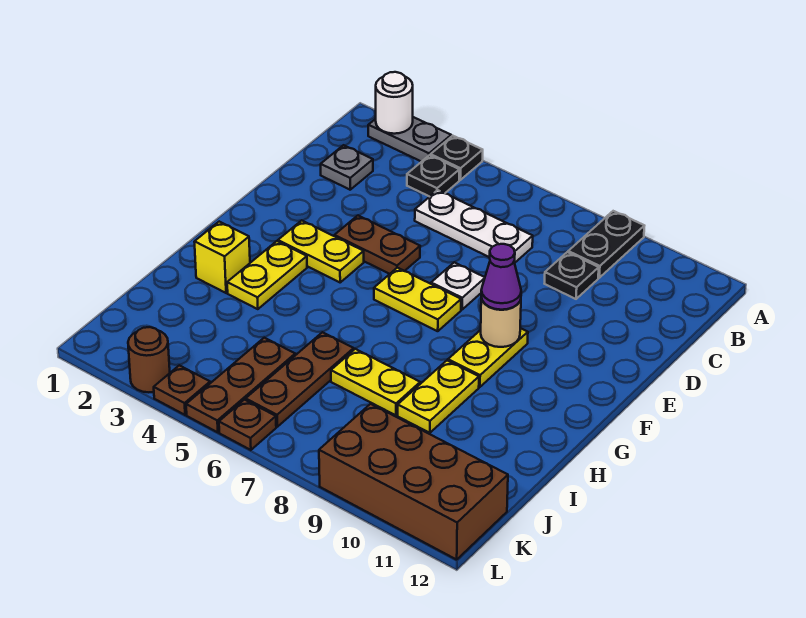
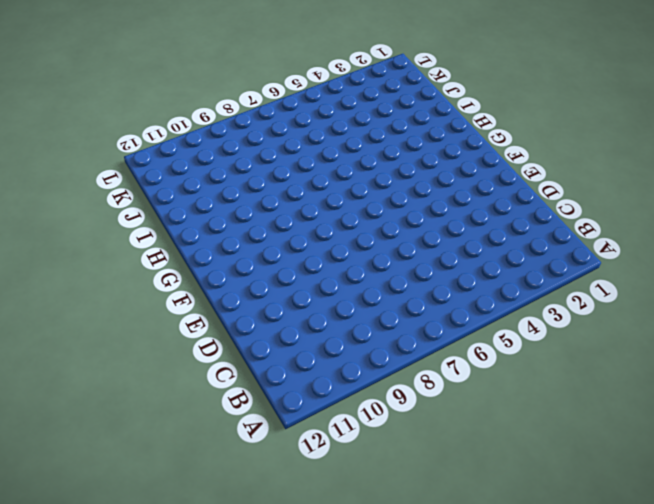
none -> grey 1x2 plate [368,117,451,162]
none -> black 1x1 plate [431,136,483,180]
none -> black 1x2 plate [568,211,644,278]

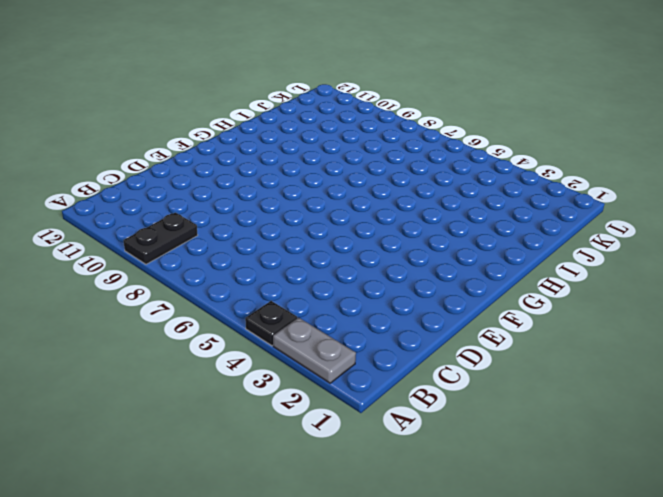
none -> black 1x1 plate [407,155,459,197]
none -> grey 1x1 plate [321,145,373,190]
none -> white 1x3 plate [415,190,533,263]

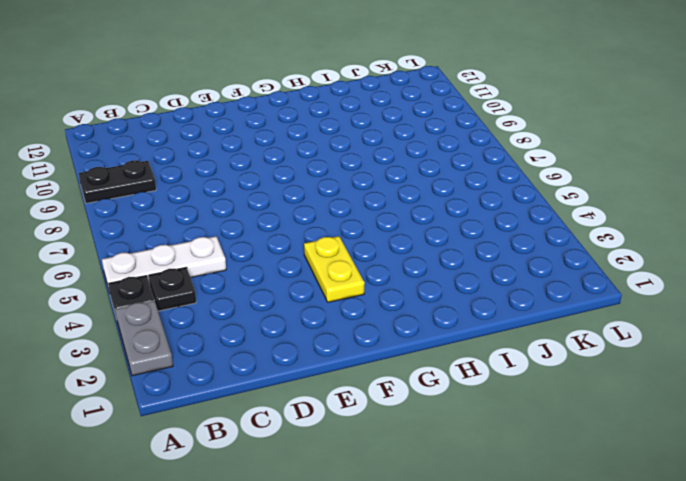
white 1x3 plate [102,236,226,289] -> white 1x3 plate turned to [415,190,533,263]
none -> grey 1x1 plate [321,145,373,190]
none -> black 1x1 plate [545,252,599,299]
none -> brown 1x2 plate [334,215,420,274]

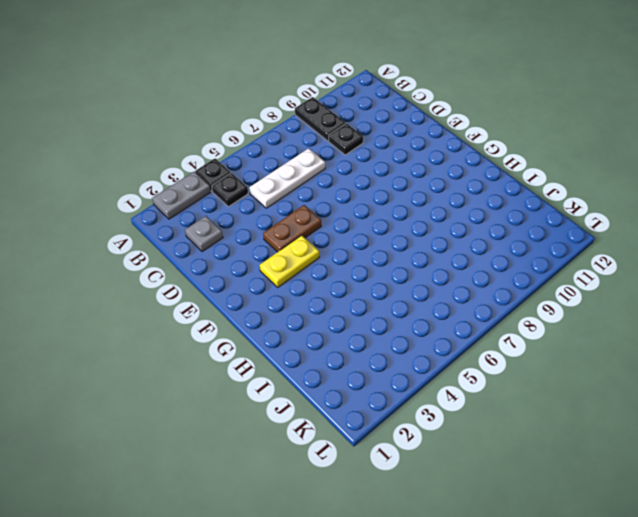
none -> white 1x1 plate [431,262,485,309]
none -> yellow 1x2 plate [374,268,461,331]
none -> yellow 1x2 plate [448,328,528,387]

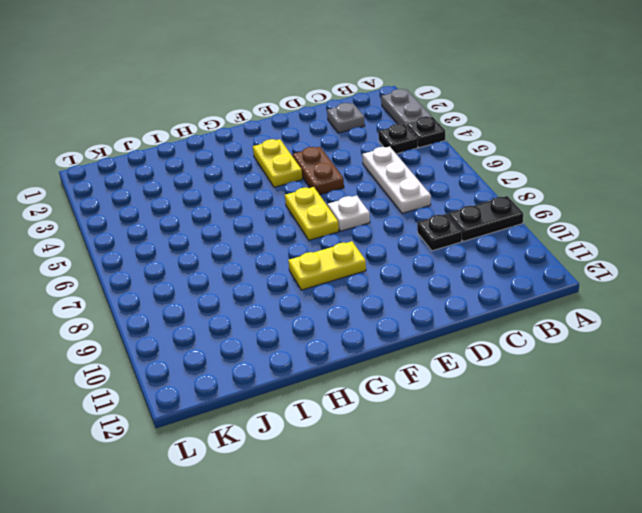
none -> yellow 1x2 plate [227,241,307,309]
none -> yellow 1x1 brick [194,222,250,293]
none -> yellow 1x2 plate [398,361,479,433]

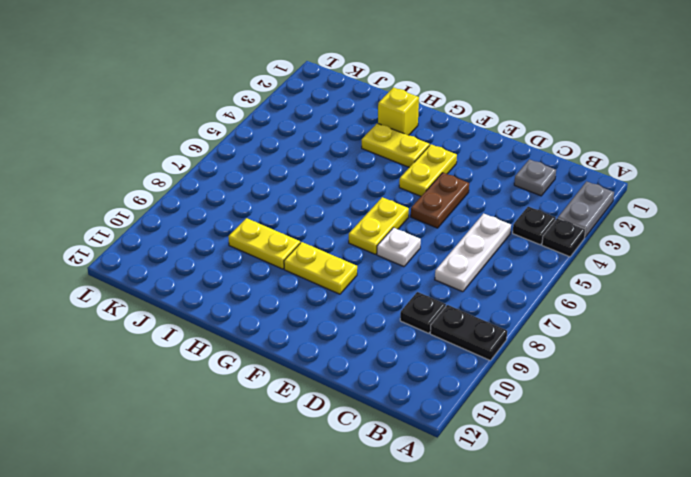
none -> brown 1x3 plate [246,332,354,427]
none -> yellow 1x2 plate [331,349,420,415]
none -> brown 1x3 plate [186,338,295,432]

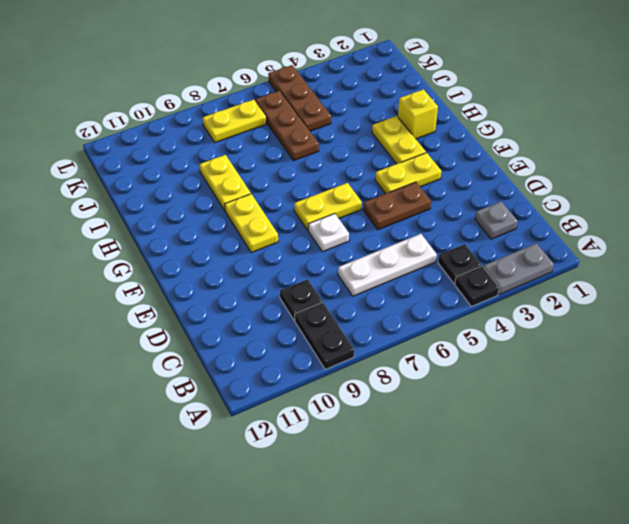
yellow 1x2 plate [203,100,266,143] -> yellow 1x2 plate moved to [331,349,420,415]
none -> brown 2x4 brick [319,404,508,560]
none -> brown 1x1 round brick [128,327,170,392]
none -> brown 1x1 plate [154,365,210,415]

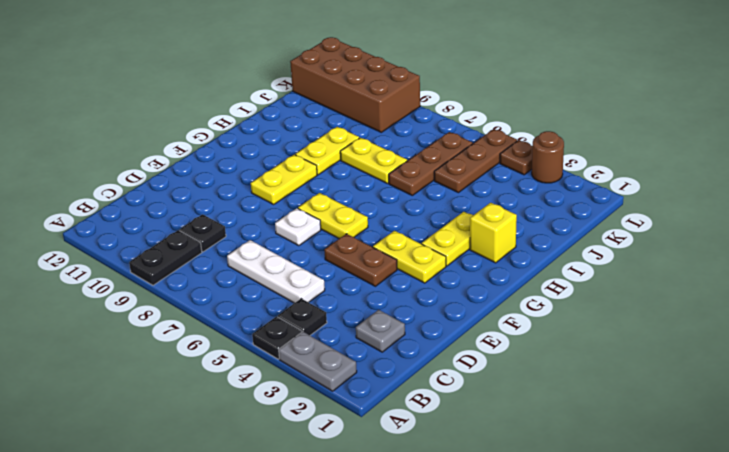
none -> brown 1x1 plate [219,400,276,450]
none -> white 1x1 round brick [376,72,413,134]
none -> tan 1x1 round brick [481,298,521,347]

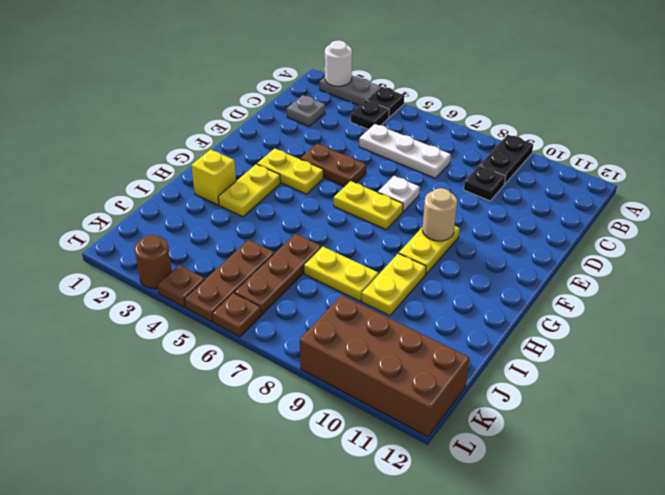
none -> purple 1x1 cone [481,244,521,310]

